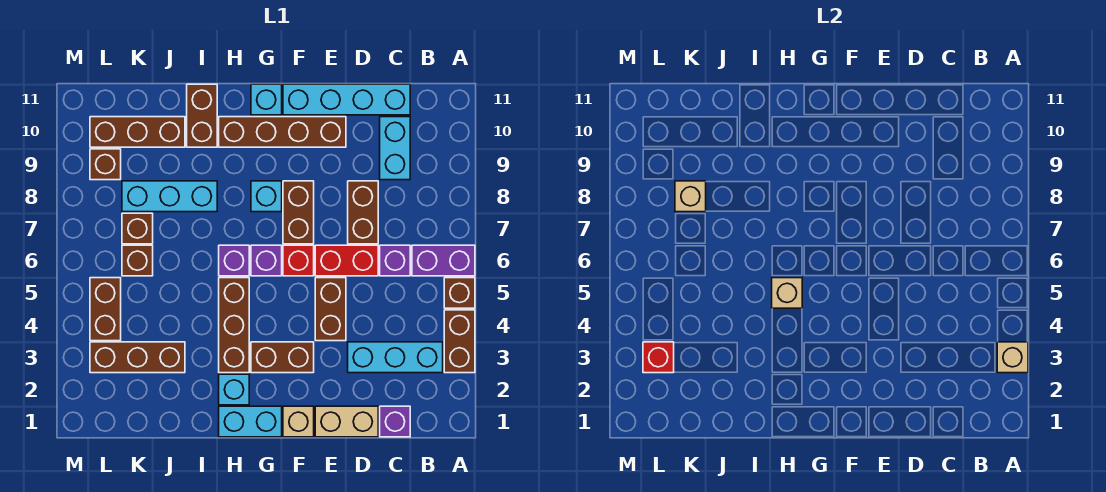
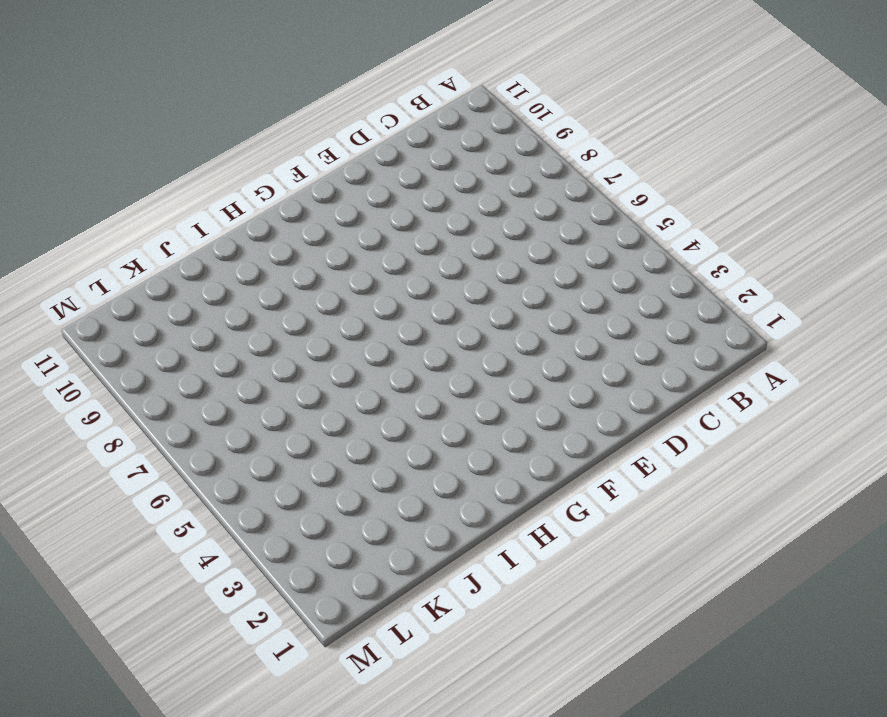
none -> brown 1x2 brick [444,310,475,373]
none -> brown 1x1 brick [444,278,475,308]
none -> purple 1x2 brick [412,245,475,276]
none -> cyan 1x3 brick [348,342,443,373]

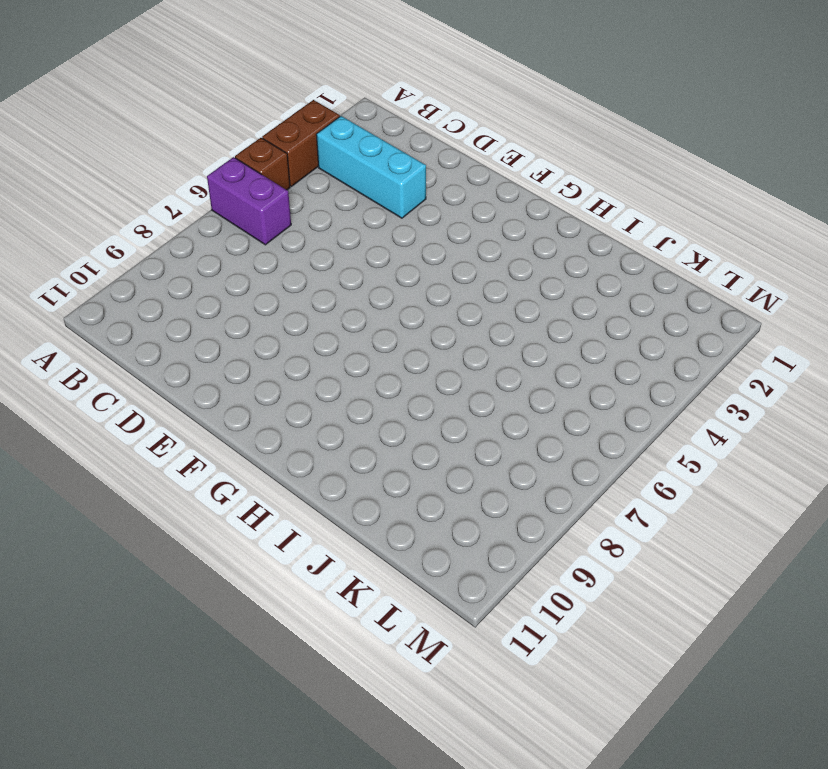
none -> purple 1x1 brick [380,406,410,437]
none -> purple 1x1 brick [380,245,410,276]
none -> cyan 1x2 brick [380,117,410,180]
none -> cyan 1x4 brick [283,84,410,115]

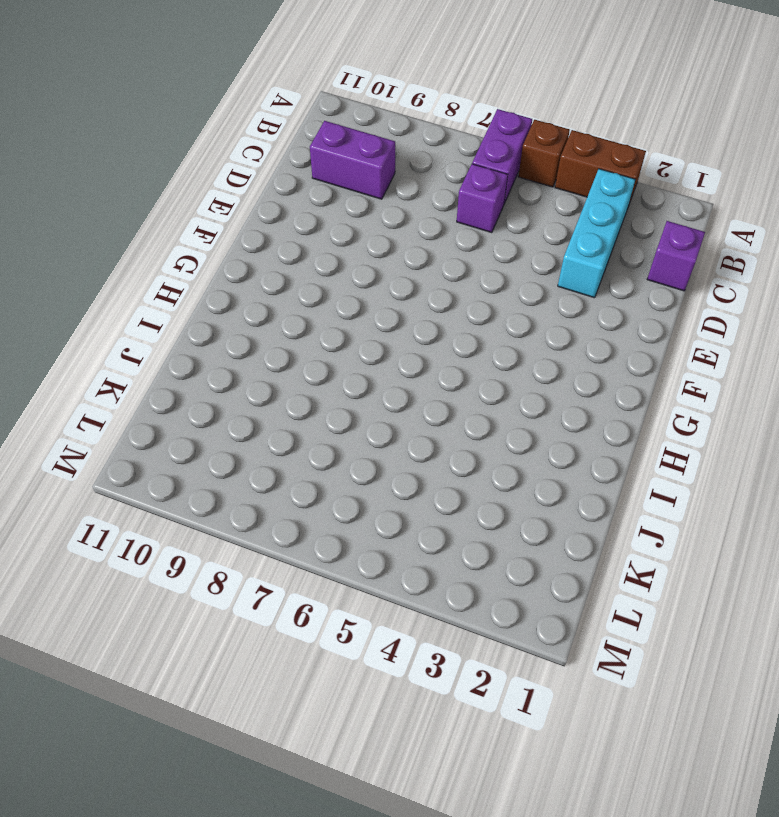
purple 1x2 brick [310,121,395,199] -> cyan 1x2 brick [380,117,410,180]
none -> cyan 1x4 brick [283,84,410,115]
none -> tan 1x2 brick [315,406,378,437]
none -> red 1x2 brick [315,245,378,276]
none -> brown 1x2 brick [348,181,378,244]

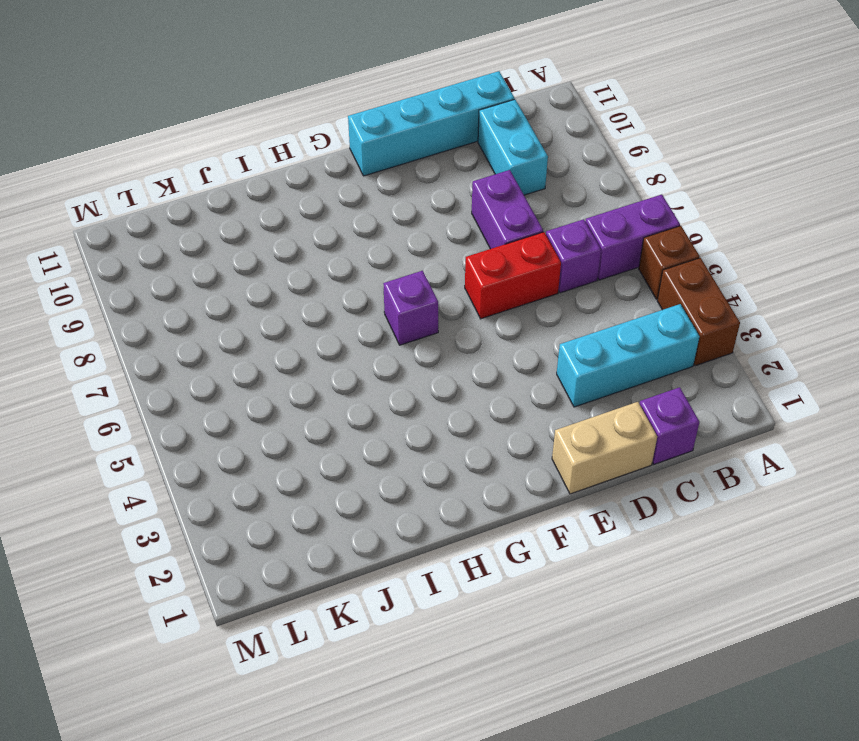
purple 1x2 brick [472,170,543,249] -> brown 1x2 brick [348,181,378,244]
none -> brown 1x2 brick [315,278,346,341]
none -> brown 1x4 brick [219,117,346,147]
none -> tan 1x1 brick [283,406,314,437]
none -> brown 1x2 brick [251,342,314,373]

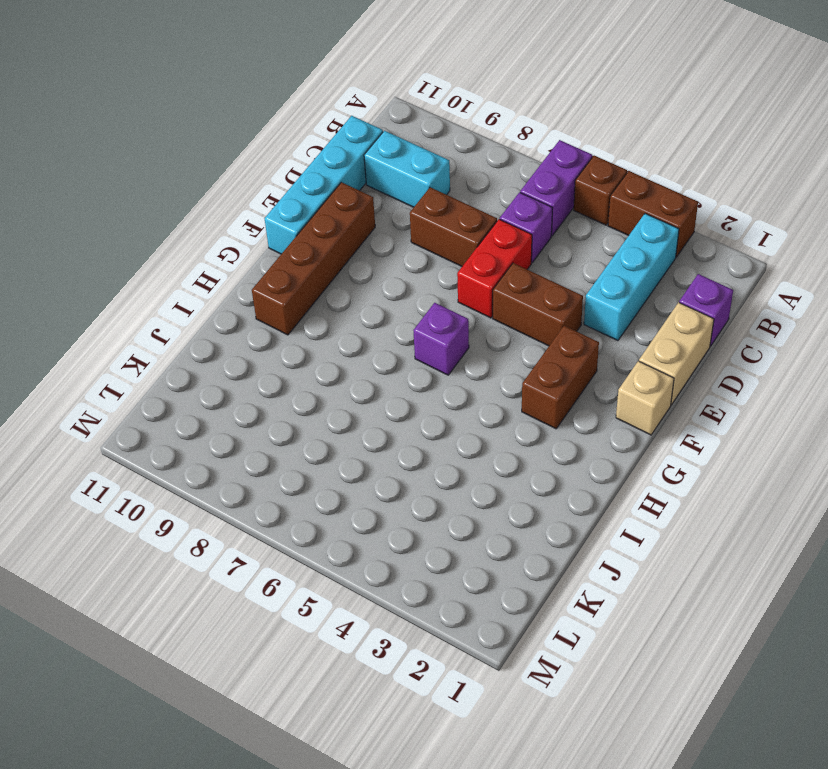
none -> red 1x1 brick [283,245,314,276]
none -> brown 1x2 brick [283,181,314,244]
none -> cyan 1x2 brick [219,406,282,437]
none -> cyan 1x1 brick [251,181,282,212]

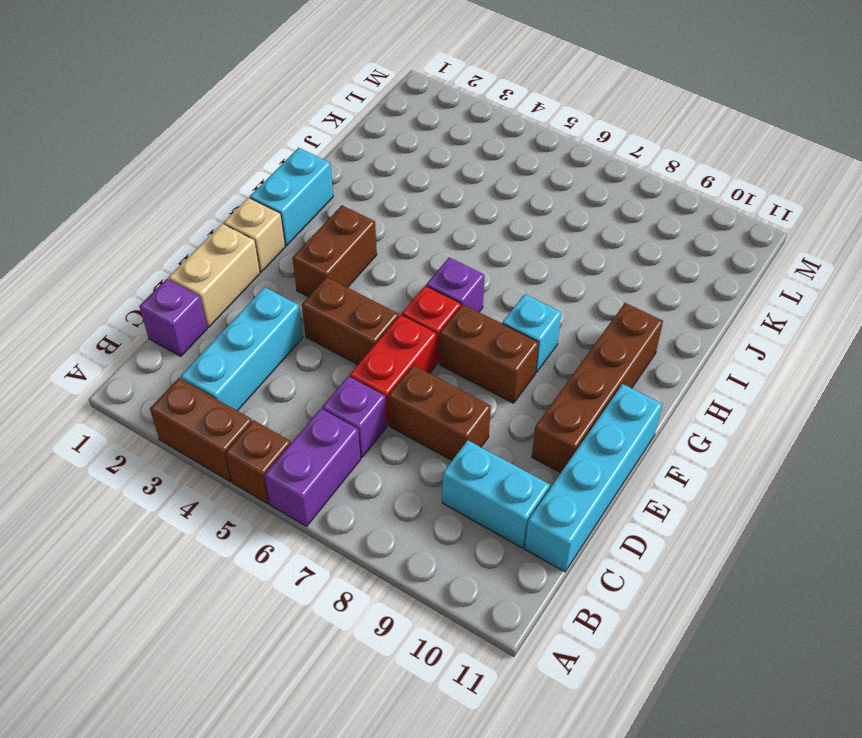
none -> cyan 1x1 brick [251,84,282,115]
none -> cyan 1x1 brick [219,374,249,405]
none -> brown 1x3 brick [219,278,249,373]
none -> purple 1x1 brick [219,245,249,276]

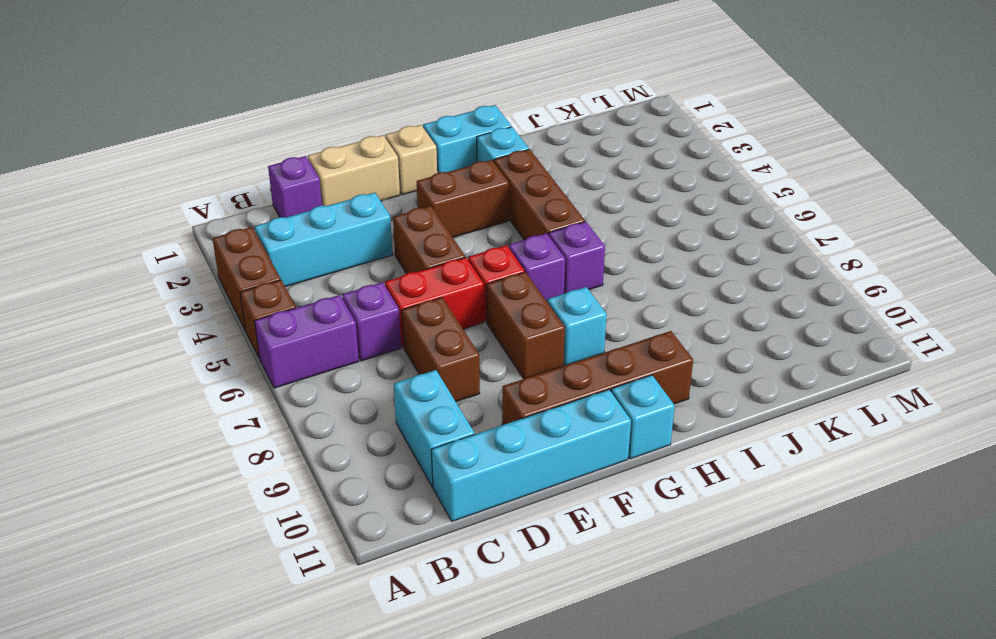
none -> cyan 1x3 brick [122,181,217,212]
none -> brown 1x2 brick [187,84,217,147]
none -> brown 1x3 brick [90,342,185,373]
none -> brown 1x3 brick [90,117,185,147]

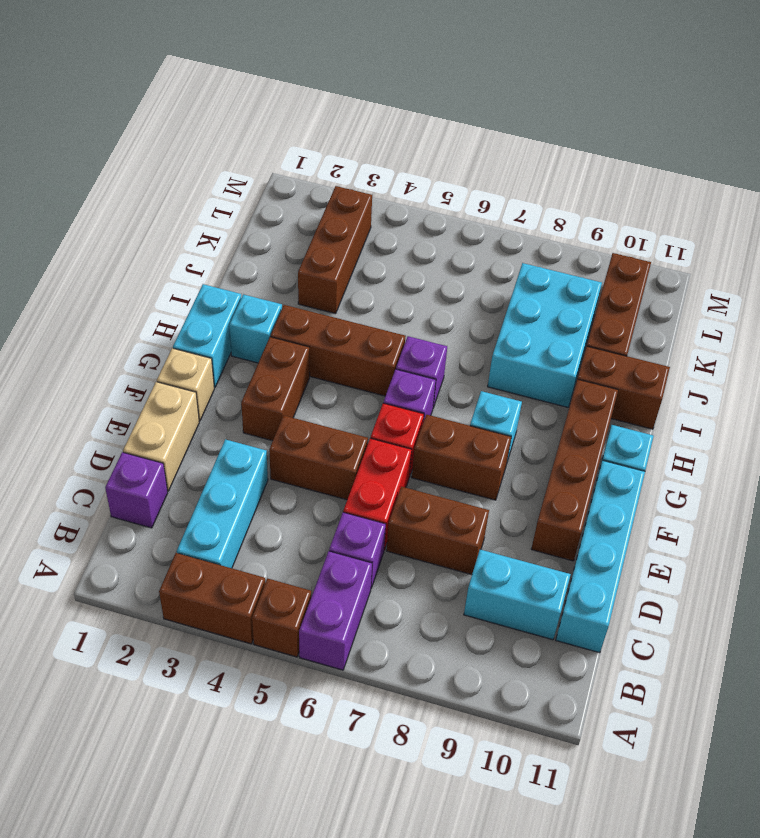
cyan 2x3 brick [488,263,602,407] -> cyan 1x3 brick [122,181,217,212]
none -> brown 1x1 brick [122,245,153,276]
none -> brown 1x1 brick [122,213,153,244]
none -> brown 1x2 brick [90,278,121,341]
none -> brown 1x1 brick [90,149,121,180]

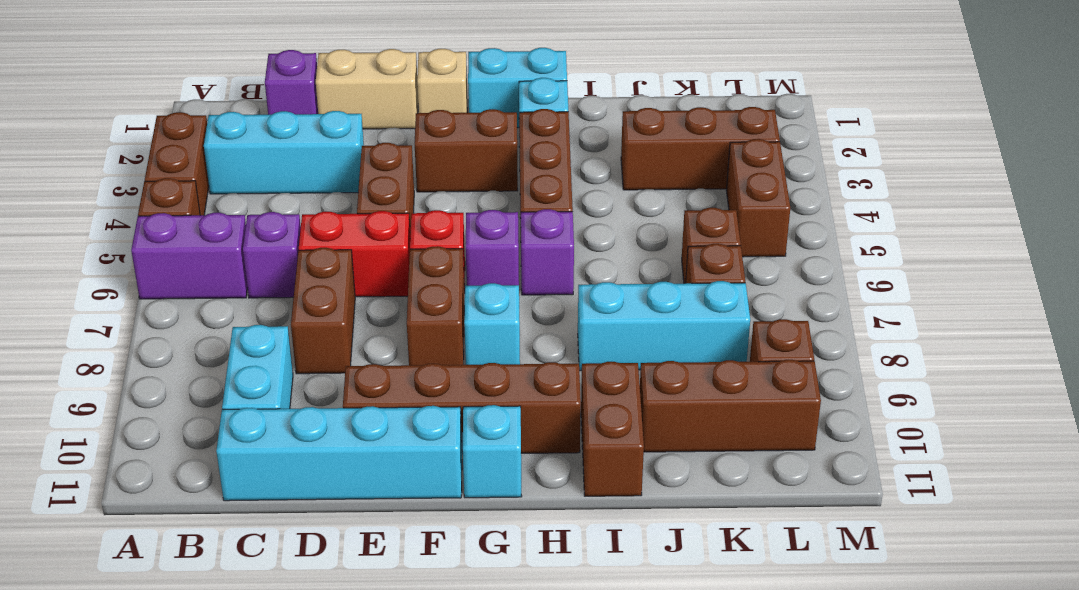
none -> tan 1x1 brick [997,342,1028,373]
none -> tan 1x1 brick [772,278,802,308]
none -> tan 1x1 brick [675,181,706,212]
none -> red 1x1 brick [643,342,674,373]

